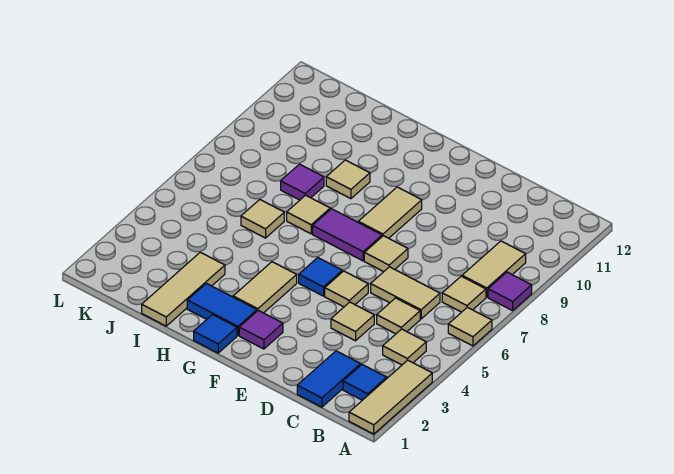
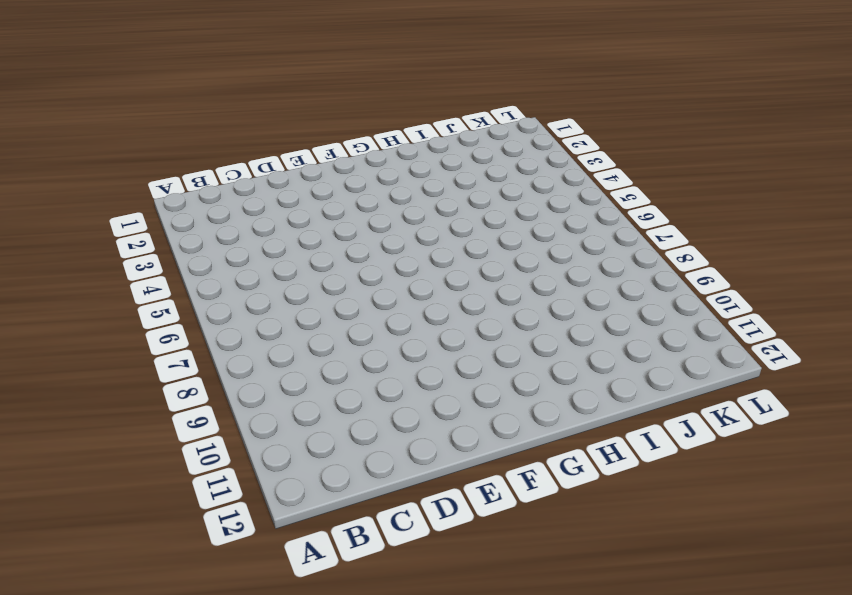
none -> tan 1x3 tile [349,360,432,434]
none -> tan 1x1 tile [448,307,492,346]
none -> purple 1x1 tile [488,272,532,311]

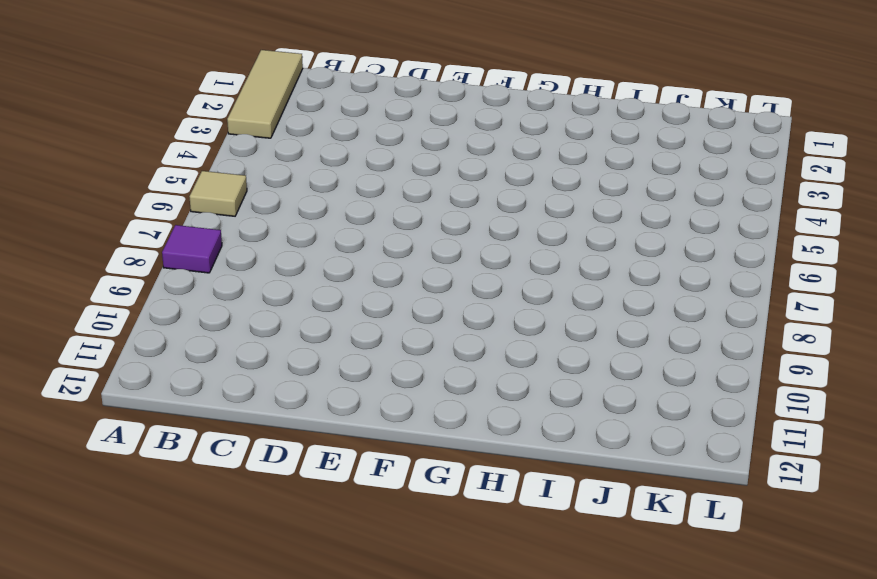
none -> blue 1x1 tile [343,365,387,400]
none -> tan 1x1 tile [383,329,426,365]
none -> tan 1x1 tile [442,276,486,312]

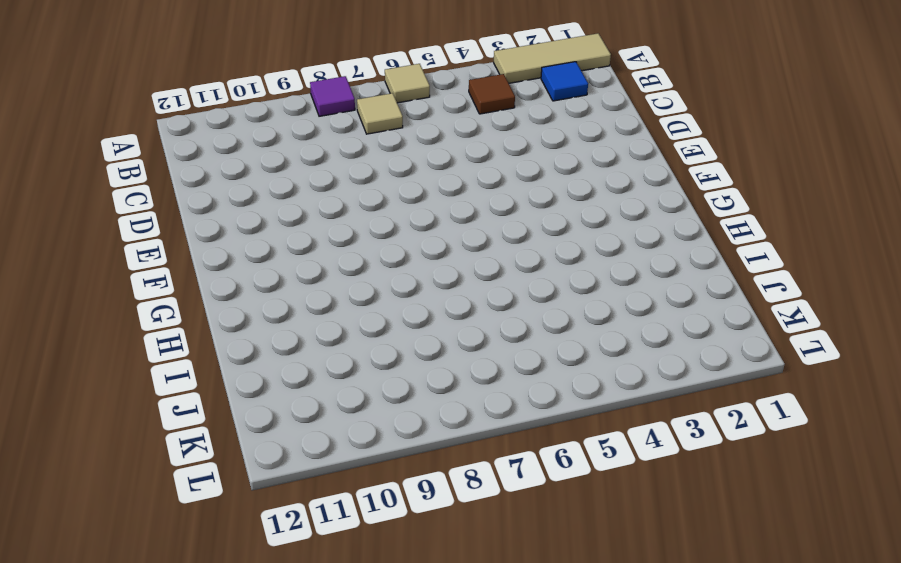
brown 1x1 tile [469,74,515,114] -> tan 1x1 tile [383,329,426,365]
none -> tan 1x2 tile [462,241,526,297]
none -> blue 1x2 tile [297,351,361,407]
none -> tan 1x1 tile [377,298,420,334]

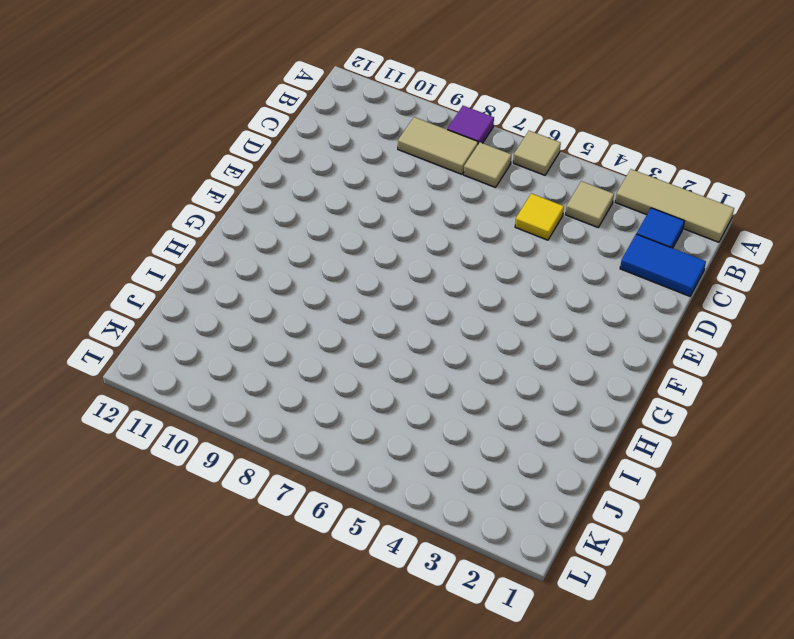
yellow 1x1 tile [515,193,564,240] -> tan 1x1 tile [377,298,420,334]
none -> tan 1x2 tile [371,267,440,319]
none -> tan 1x1 tile [331,302,374,341]
none -> tan 1x1 tile [325,271,368,307]

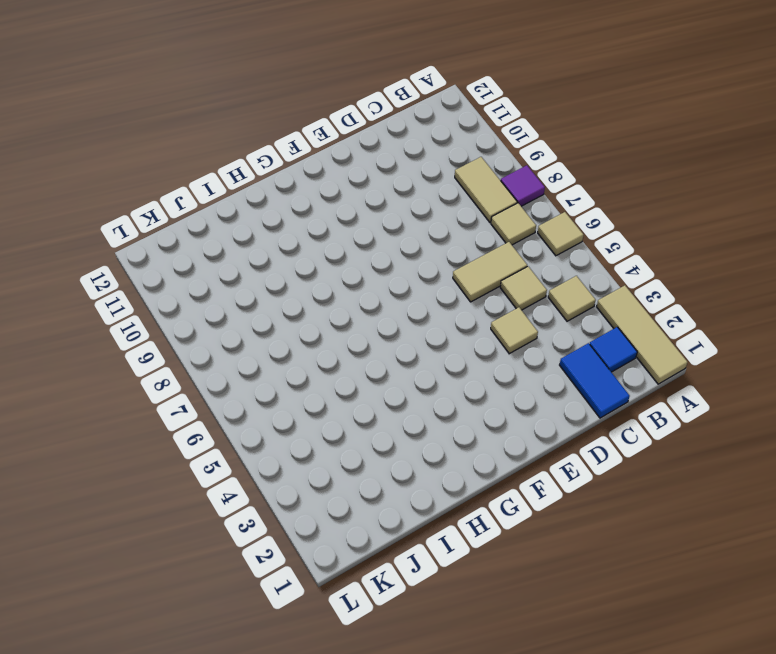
none -> tan 1x1 tile [325,271,368,307]
none -> tan 1x1 tile [364,236,408,272]
none -> purple 1x1 tile [239,310,283,349]

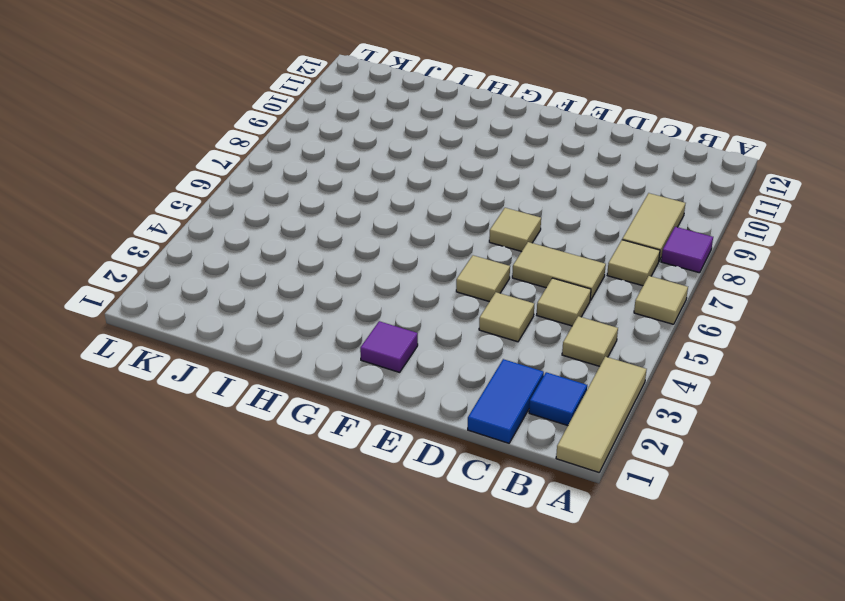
none -> blue 1x1 tile [299,258,342,296]
none -> purple 1x2 tile [313,209,382,261]
none -> tan 1x2 tile [358,187,422,238]

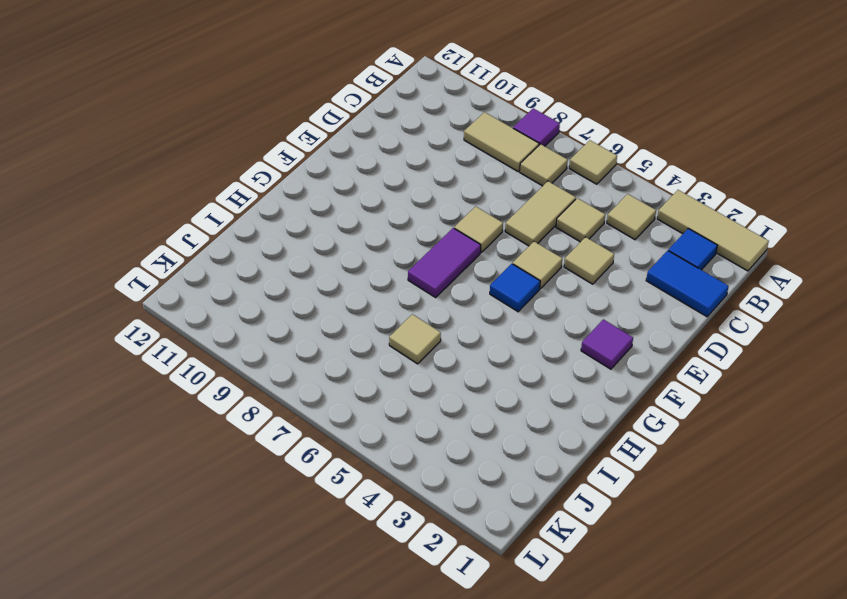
none -> tan 1x2 tile [358,187,422,238]
none -> blue 1x1 tile [194,315,237,353]
none -> blue 1x2 tile [187,283,257,335]

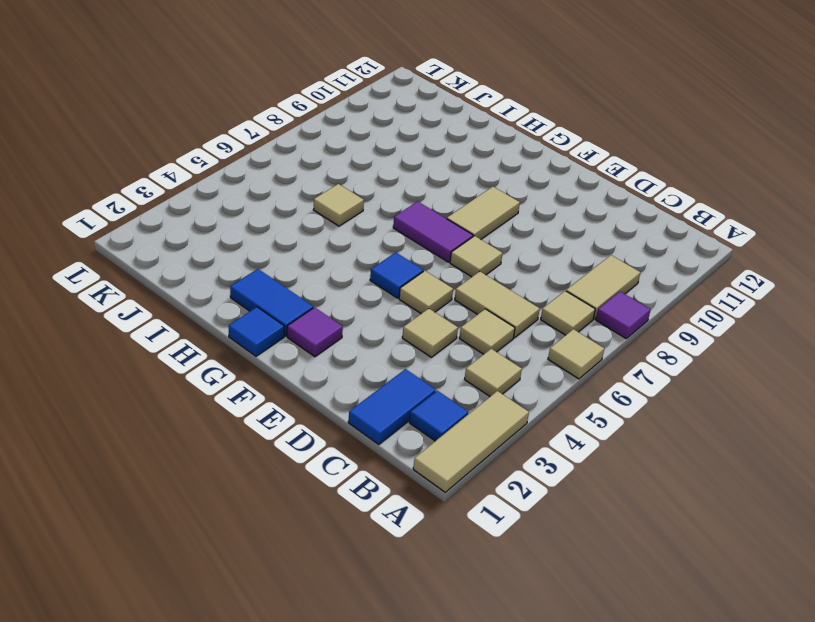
none -> tan 1x2 tile [233,262,297,313]
none -> tan 1x1 tile [287,195,330,234]
none -> tan 1x1 tile [326,160,370,199]

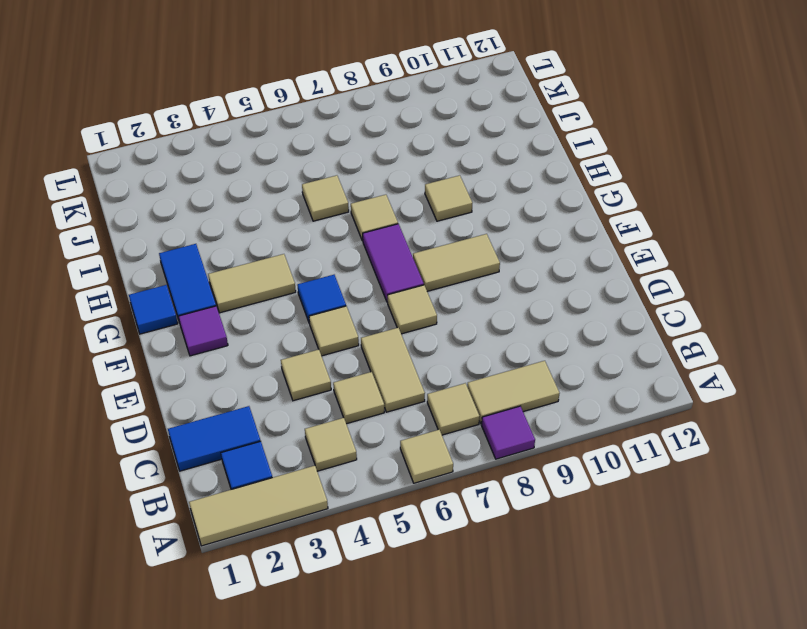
none -> tan 1x3 tile [142,252,225,326]
none -> purple 1x1 tile [281,164,324,200]

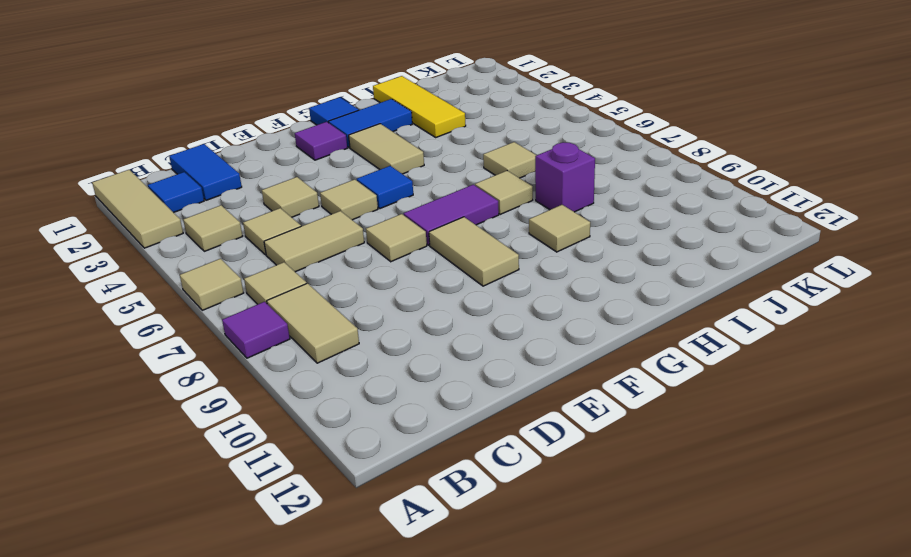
yellow 1x3 tile [373,76,466,137] -> tan 1x3 tile [142,252,225,326]
purple 1x1 brick [535,142,595,212] -> purple 1x1 tile [281,164,324,200]

